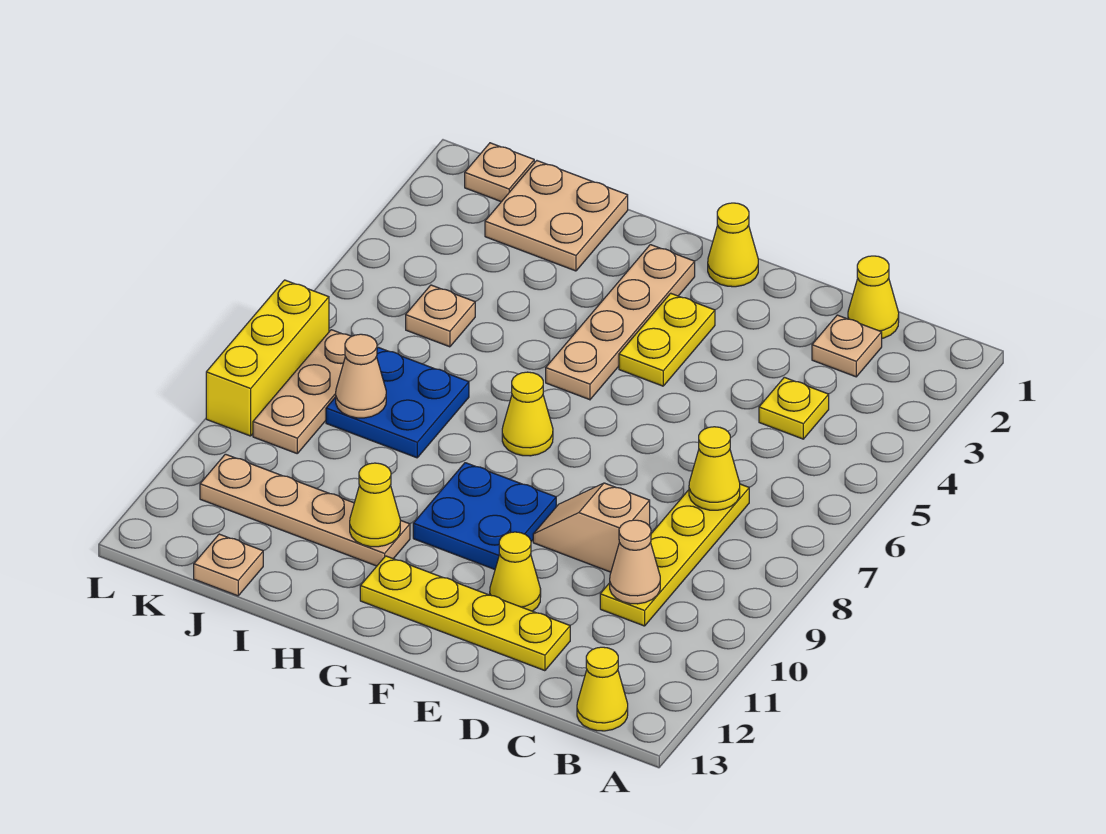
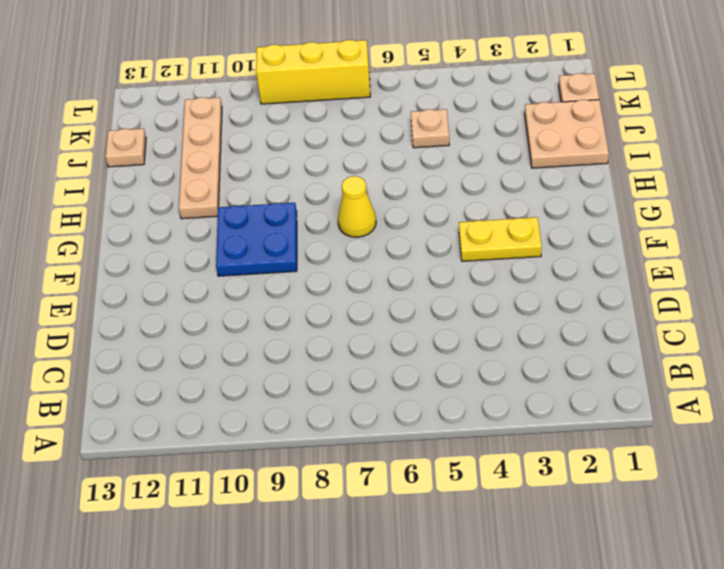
none -> yellow 1x1 cone [577,647,628,731]
none -> yellow 1x1 cone [848,256,899,338]
none -> tan 1x1 plate [812,315,882,377]

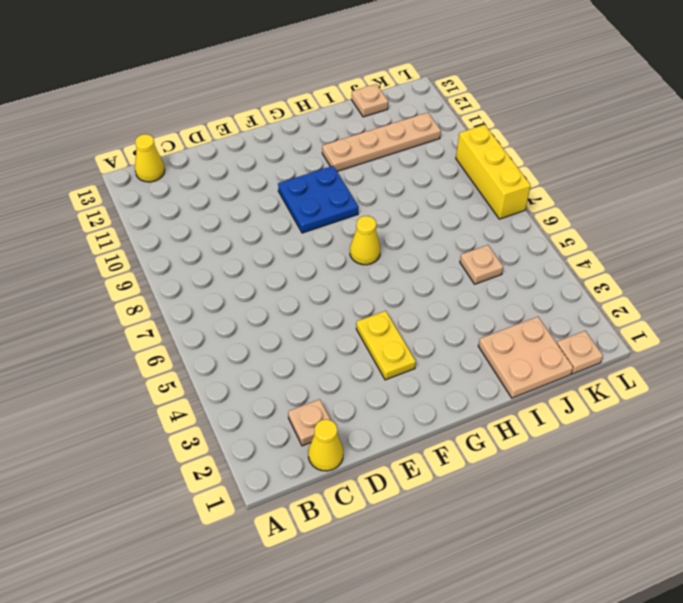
none -> yellow 1x1 plate [759,377,829,439]
none -> yellow 1x4 plate [600,484,749,626]
none -> tan 1x2 slope [533,483,650,572]

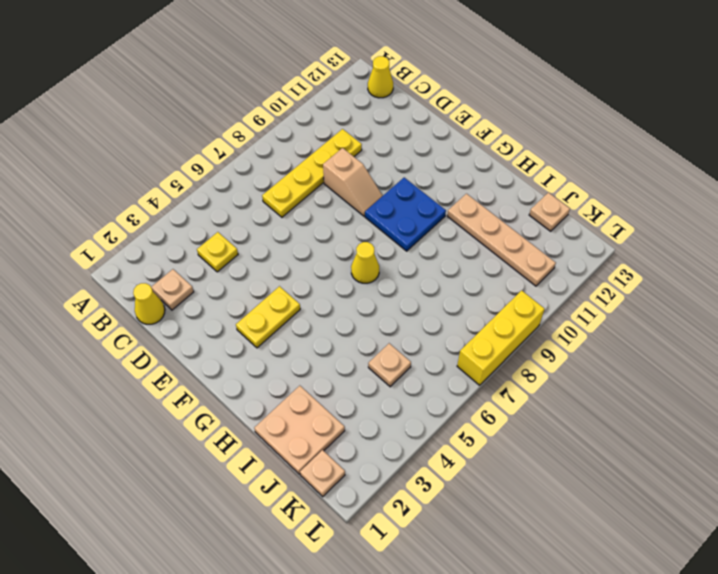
none -> yellow 1x4 plate [360,556,570,671]
none -> yellow 1x1 cone [490,532,541,611]
none -> yellow 1x1 cone [708,203,758,287]

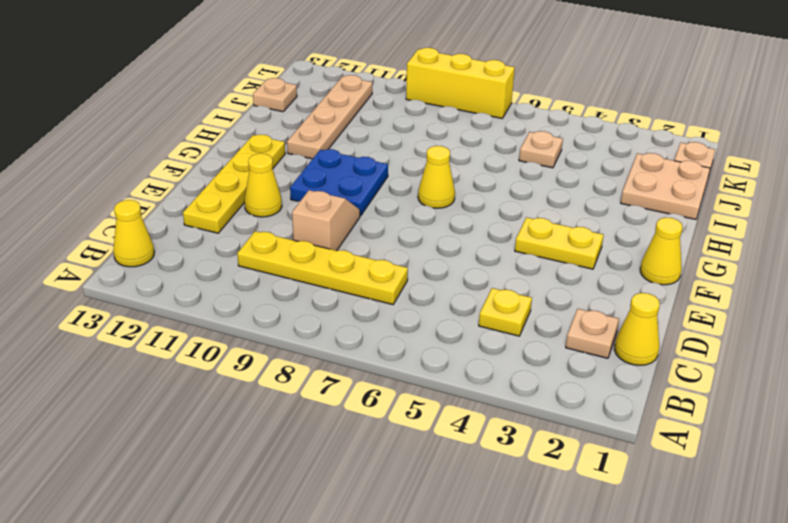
none -> tan 1x4 plate [546,245,695,400]
none -> blue 2x2 plate [326,347,469,458]
none -> tan 1x3 plate [253,330,351,453]

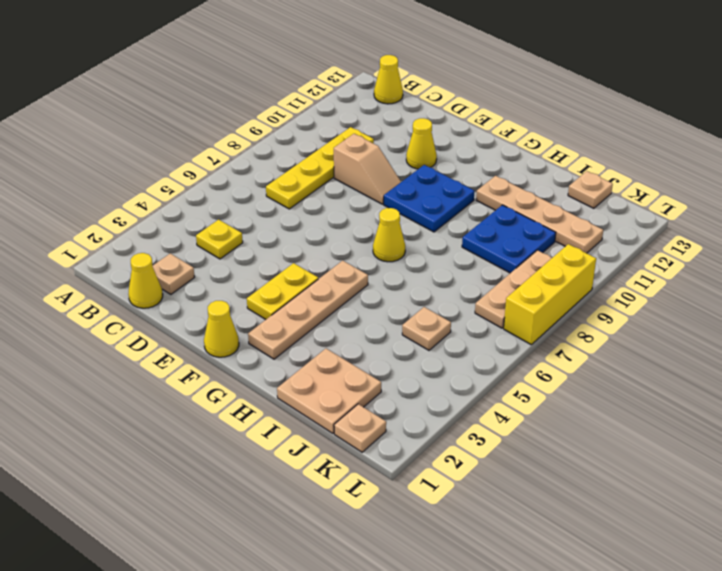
blue 2x2 plate [462,205,556,273] -> blue 2x2 plate moved to [326,347,469,458]
none -> yellow 1x4 plate [360,556,570,671]
none -> yellow 1x1 cone [689,427,740,510]
none -> tan 1x1 cone [610,520,660,604]

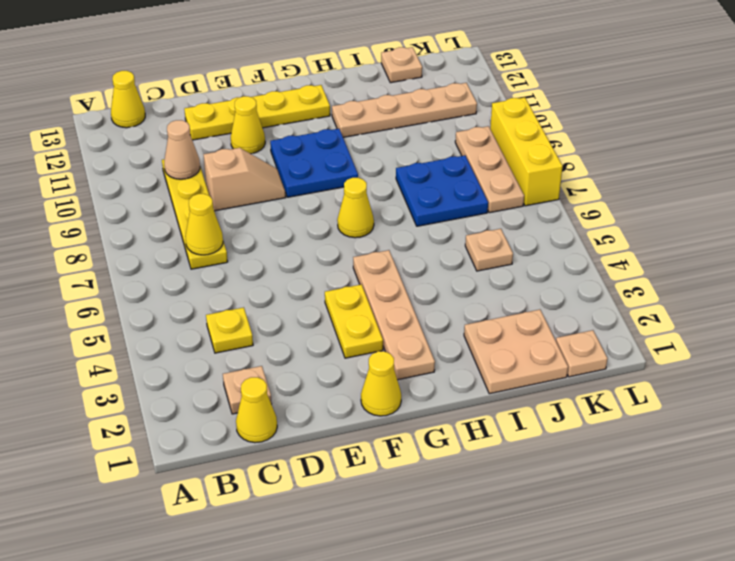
none -> yellow 1x1 cone [350,463,400,547]
none -> tan 1x1 cone [336,334,386,418]

